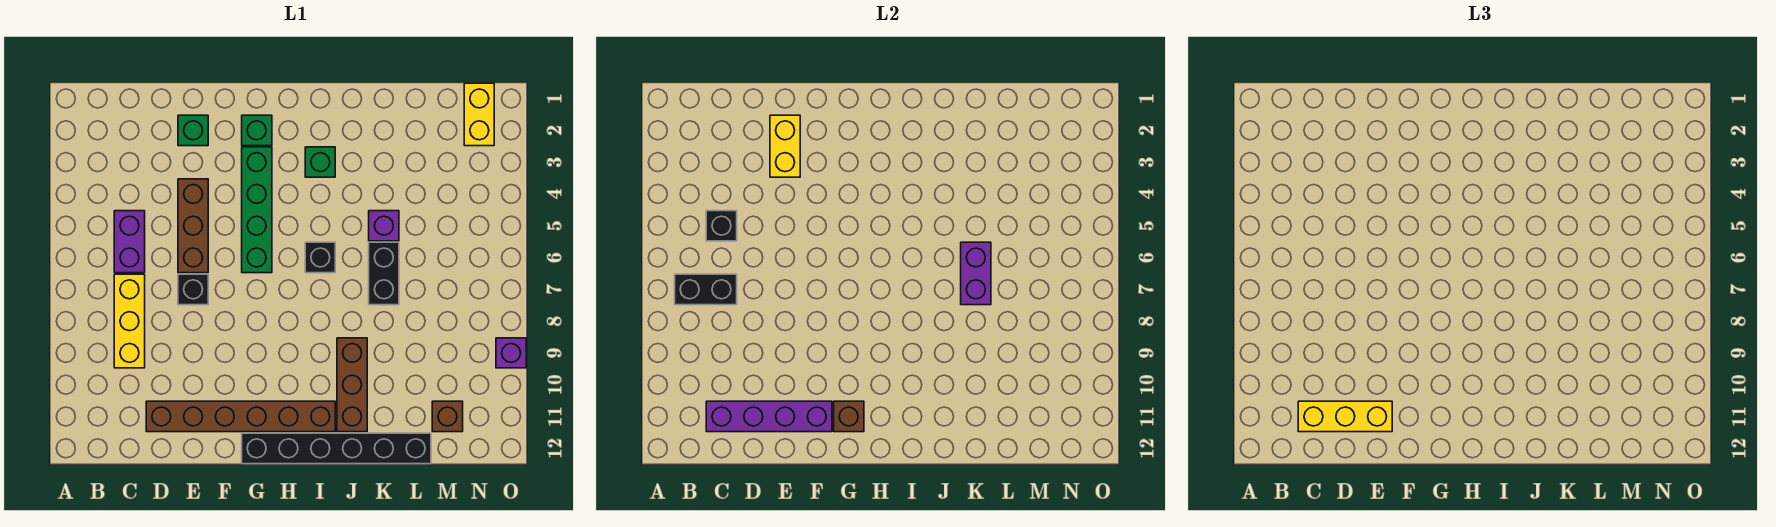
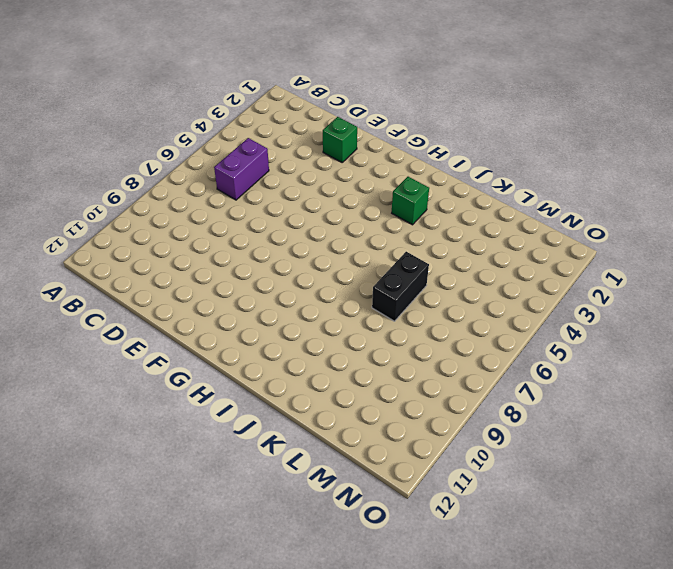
none -> yellow 1x3 brick [114,274,145,368]
none -> brown 1x6 brick [146,401,335,432]
none -> brown 1x3 brick [178,179,208,273]

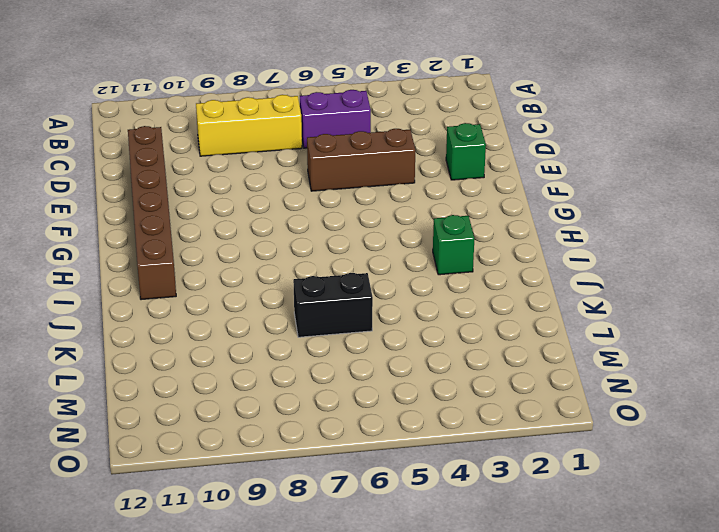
none -> black 1x1 brick [178,274,208,305]
none -> green 1x1 brick [242,115,272,146]
none -> green 1x4 brick [242,147,272,273]

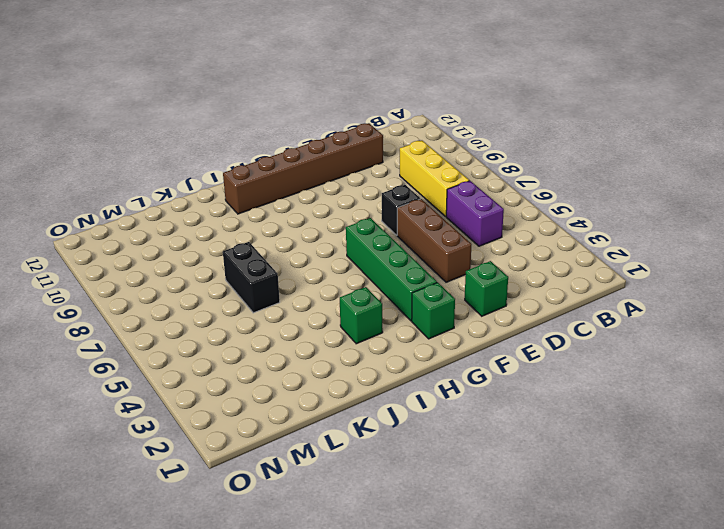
none -> black 1x6 brick [242,433,431,464]
none -> black 1x1 brick [305,242,335,273]
none -> brown 1x3 brick [337,338,367,432]

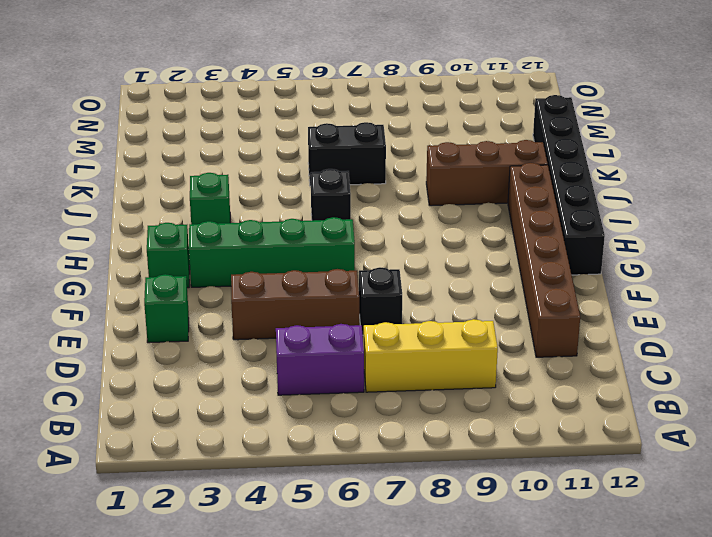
none -> purple 1x1 brick [369,211,399,241]
none -> brown 1x1 brick [432,401,463,432]
none -> yellow 1x2 brick [464,83,494,146]

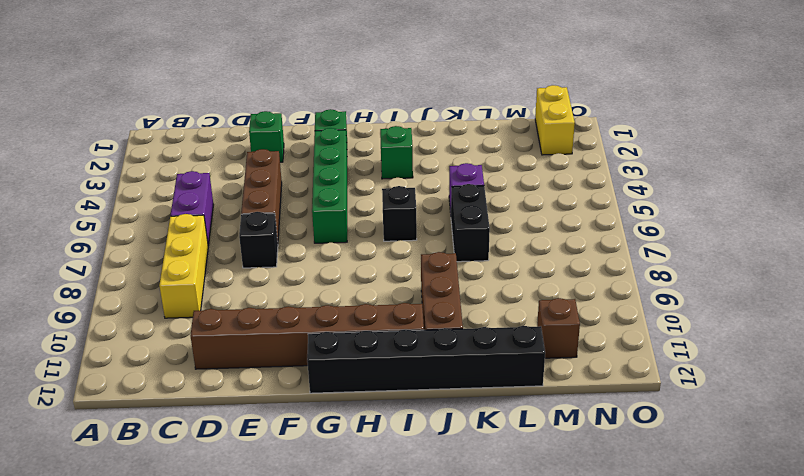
none -> purple 1x1 brick [496,338,526,368]
none -> black 1x2 brick [675,274,737,305]
none -> black 1x1 brick [706,211,737,241]

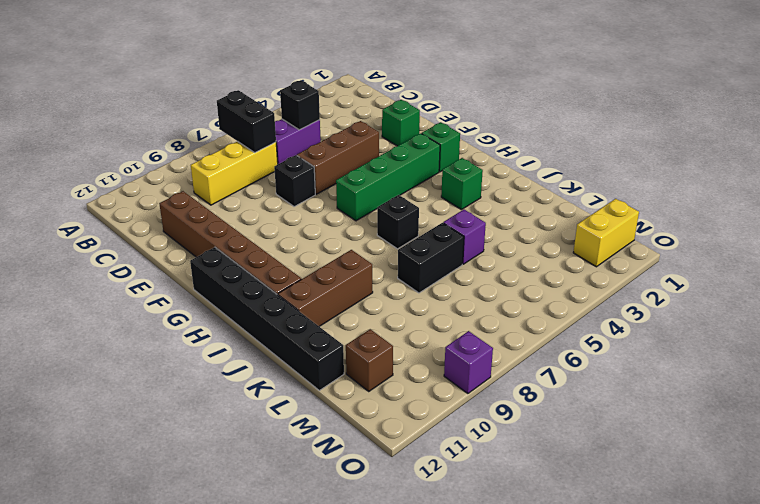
none -> purple 1x4 brick [706,401,832,432]
none -> yellow 1x2 brick [770,115,800,177]
none -> brown 1x1 brick [834,401,864,432]

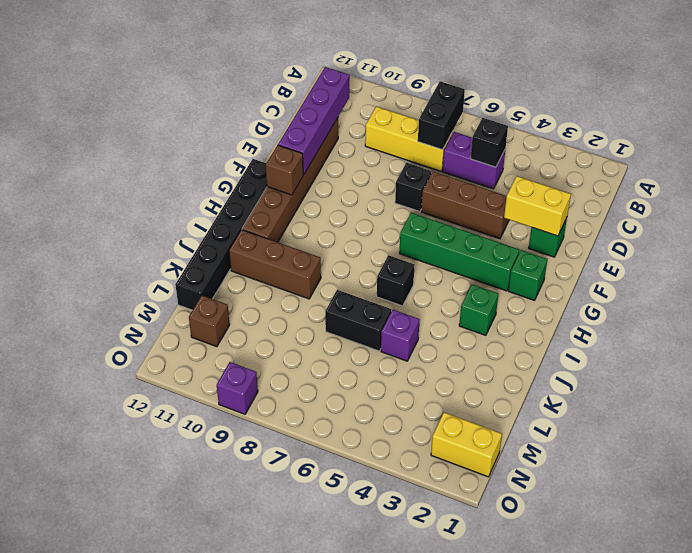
none -> purple 1x2 brick [961,242,991,305]
none -> yellow 1x3 brick [1298,401,1392,432]

